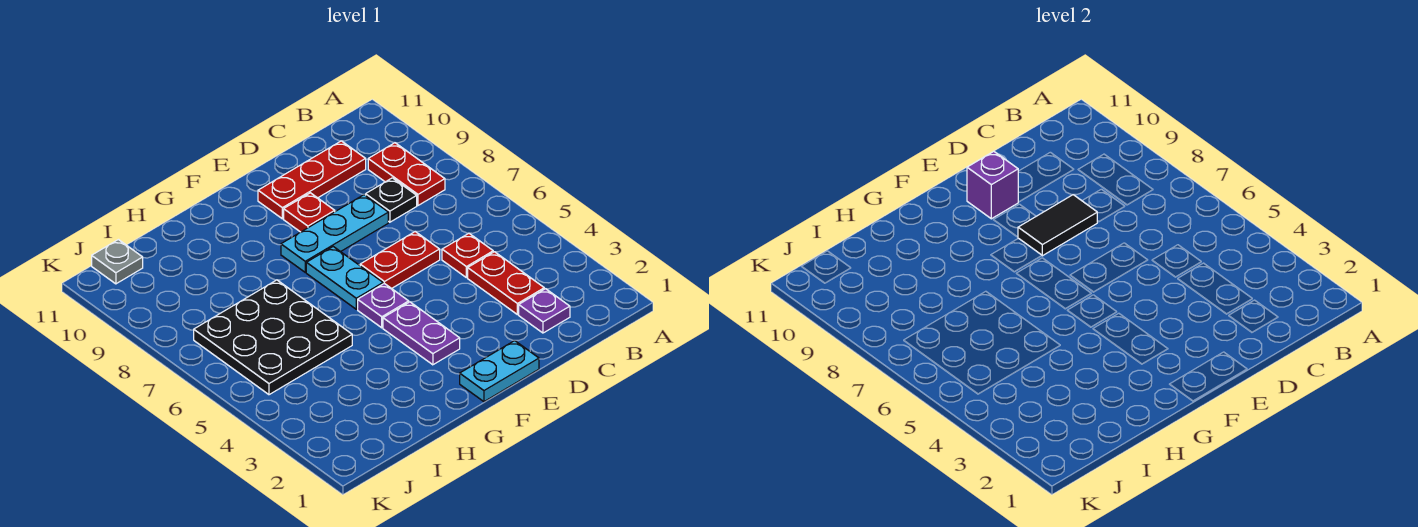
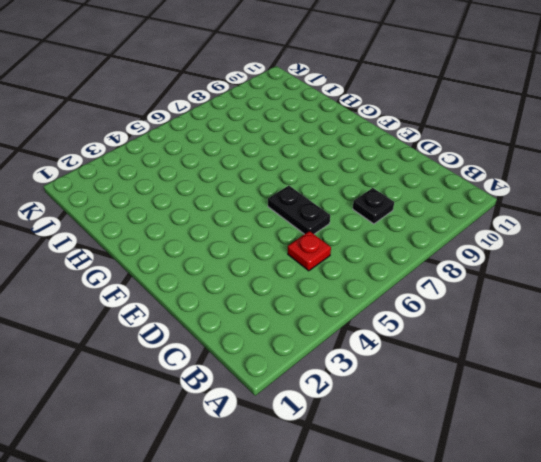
black 1x2 plate [268,186,330,234] -> red 1x2 plate [360,232,440,289]
none -> red 1x2 plate [368,143,445,205]
none -> purple 1x1 plate [519,289,570,333]
none -> red 1x2 plate [468,252,544,315]

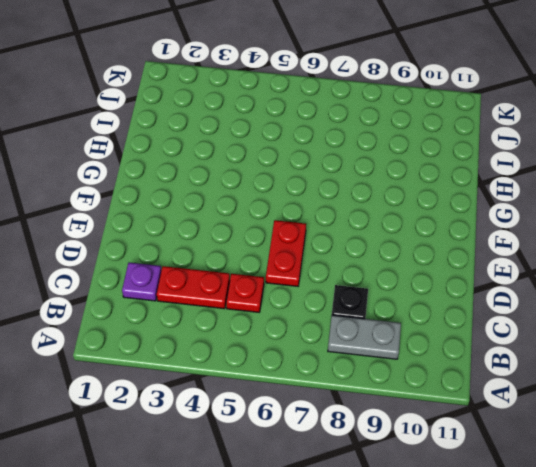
grey 1x2 plate [328,315,401,359] -> red 1x2 plate [368,143,445,205]
none -> red 1x3 plate [258,141,366,219]
none -> cyan 1x3 plate [281,195,388,272]
none -> cyan 1x2 plate [460,341,539,402]

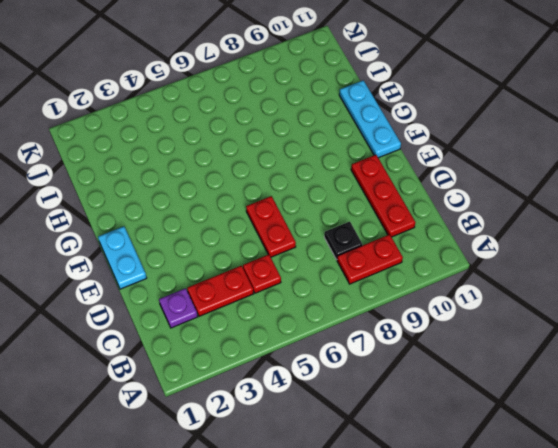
cyan 1x3 plate [339,80,401,158] -> cyan 1x3 plate moved to [281,195,388,272]
none -> red 1x1 plate [284,193,335,232]
none -> purple 1x2 plate [383,302,460,365]
none -> purple 1x1 plate [358,283,409,328]

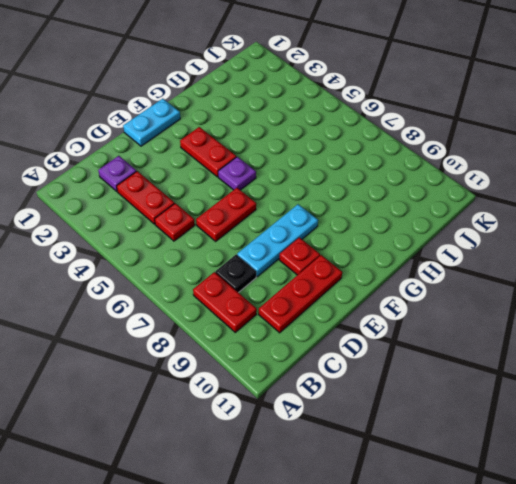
red 1x2 plate [180,127,236,177] -> purple 1x2 plate [383,302,460,365]
none -> cyan 1x2 plate [306,247,383,309]
none -> black 3x3 plate [194,280,352,395]
none -> grey 1x1 plate [92,240,143,284]

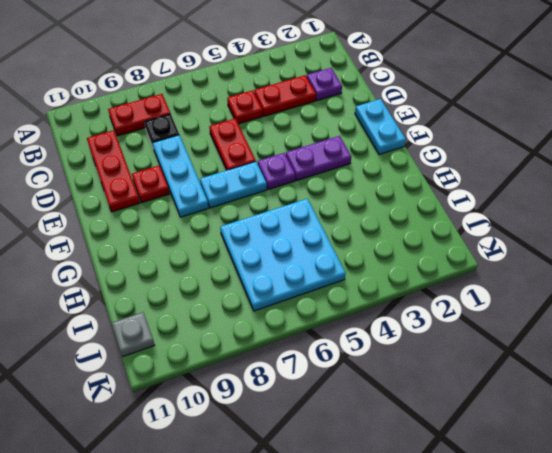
cyan 3x3 plate [220,199,346,311] -> black 3x3 plate [194,280,352,395]
none -> black 1x2 tile [1018,195,1097,256]
none -> purple 1x1 brick [967,151,1018,219]

